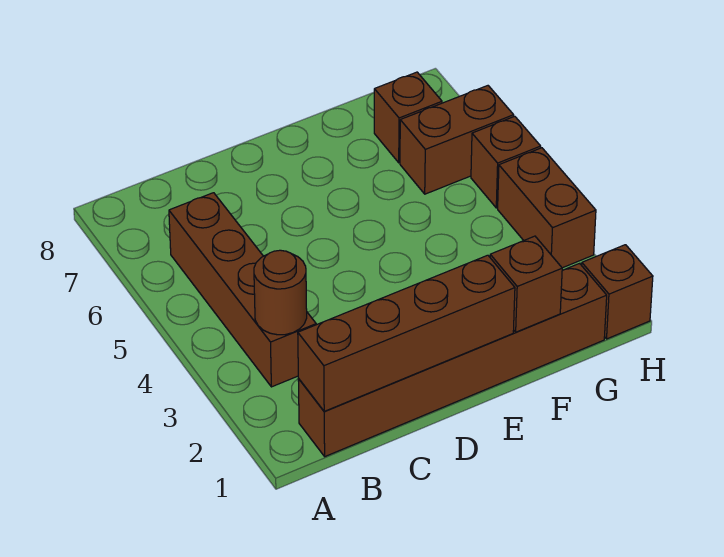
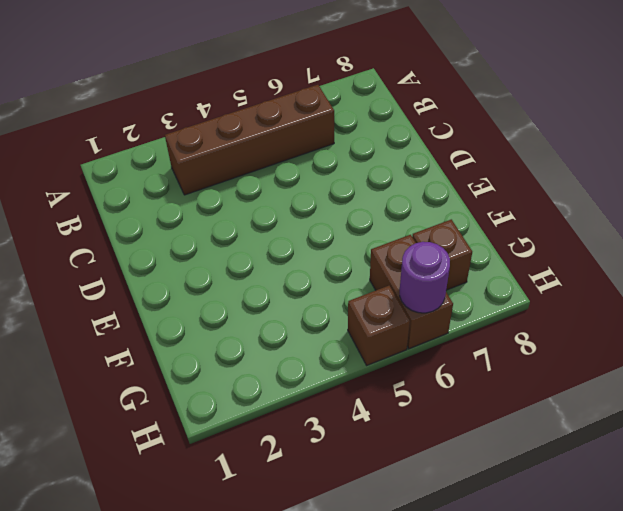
purple 1x1 round brick [400,242,450,313] -> none
none -> brown 1x6 brick [298,263,607,456]
none -> brown 1x1 brick [582,245,653,339]

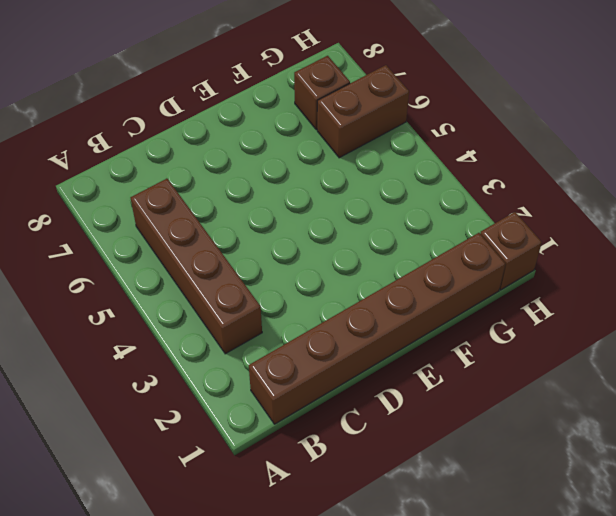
none -> brown 1x2 brick [498,148,596,268]
none -> brown 1x1 brick [471,116,541,208]

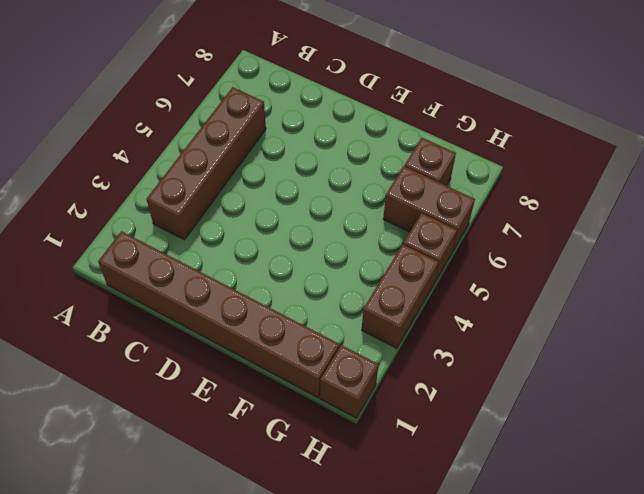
none -> brown 1x4 brick [298,255,515,411]
none -> brown 1x1 round brick [254,250,307,335]

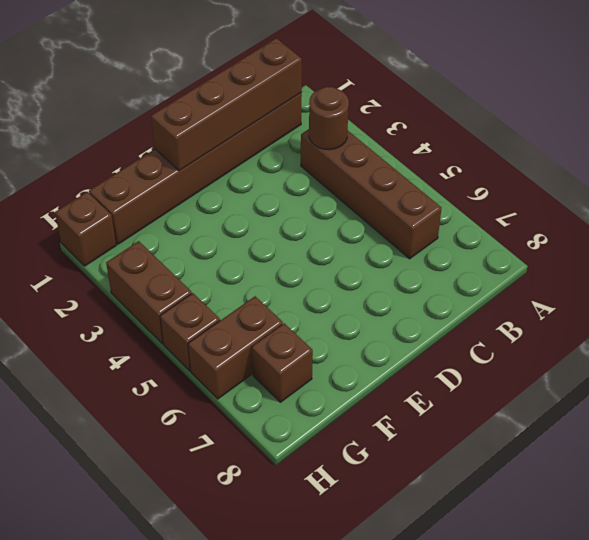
none -> brown 1x1 brick [490,236,562,332]

